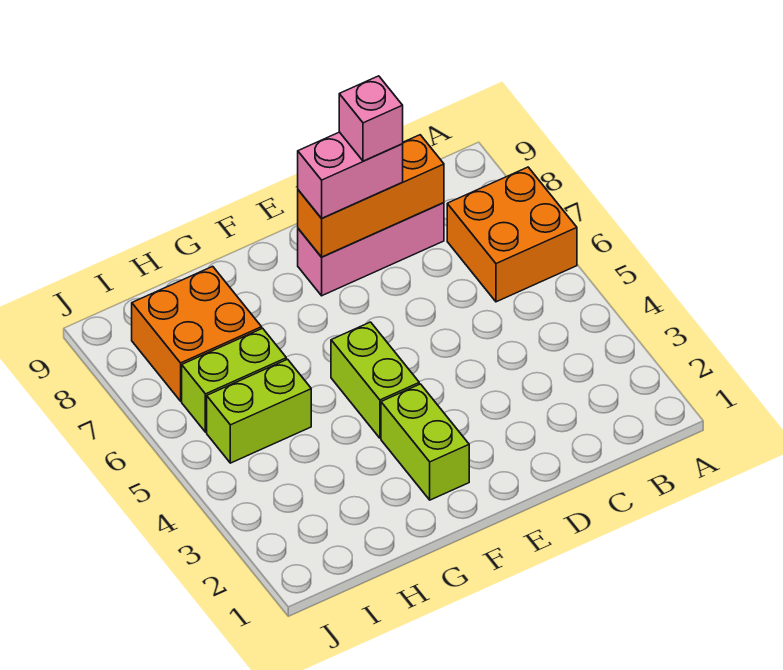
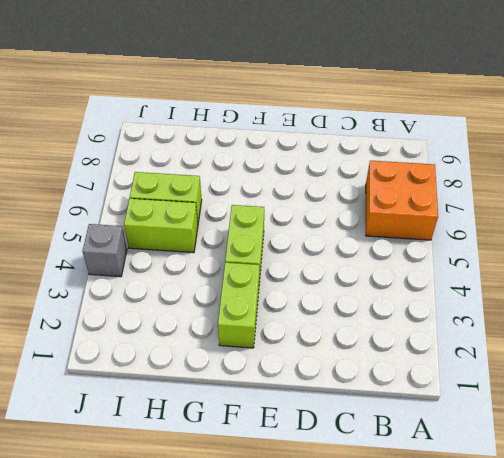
grey 1x1 brick [82,224,127,277] -> none
none -> pink 1x3 brick [298,203,444,296]
none -> orange 2x2 brick [132,266,262,401]

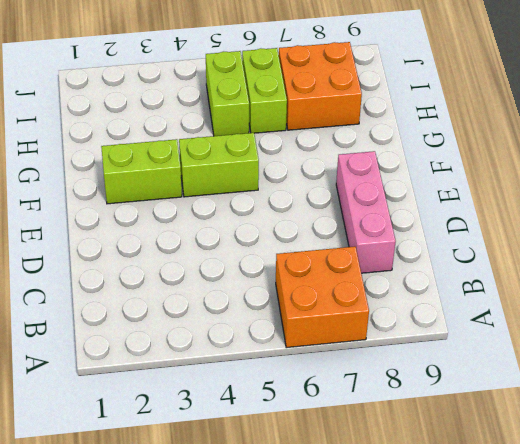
none -> orange 1x3 brick [298,135,444,257]
none -> pink 1x2 brick [298,132,403,218]

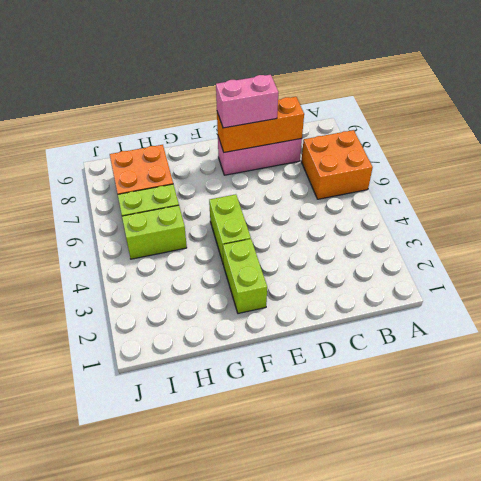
none -> pink 1x1 brick [339,76,403,161]

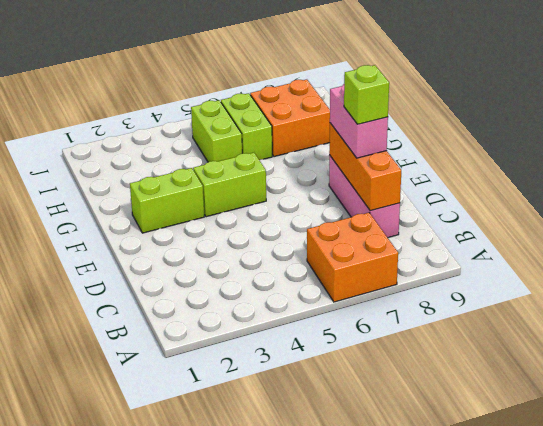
lime 1x1 brick [344,65,389,124] -> pink 1x1 brick [339,76,403,161]

